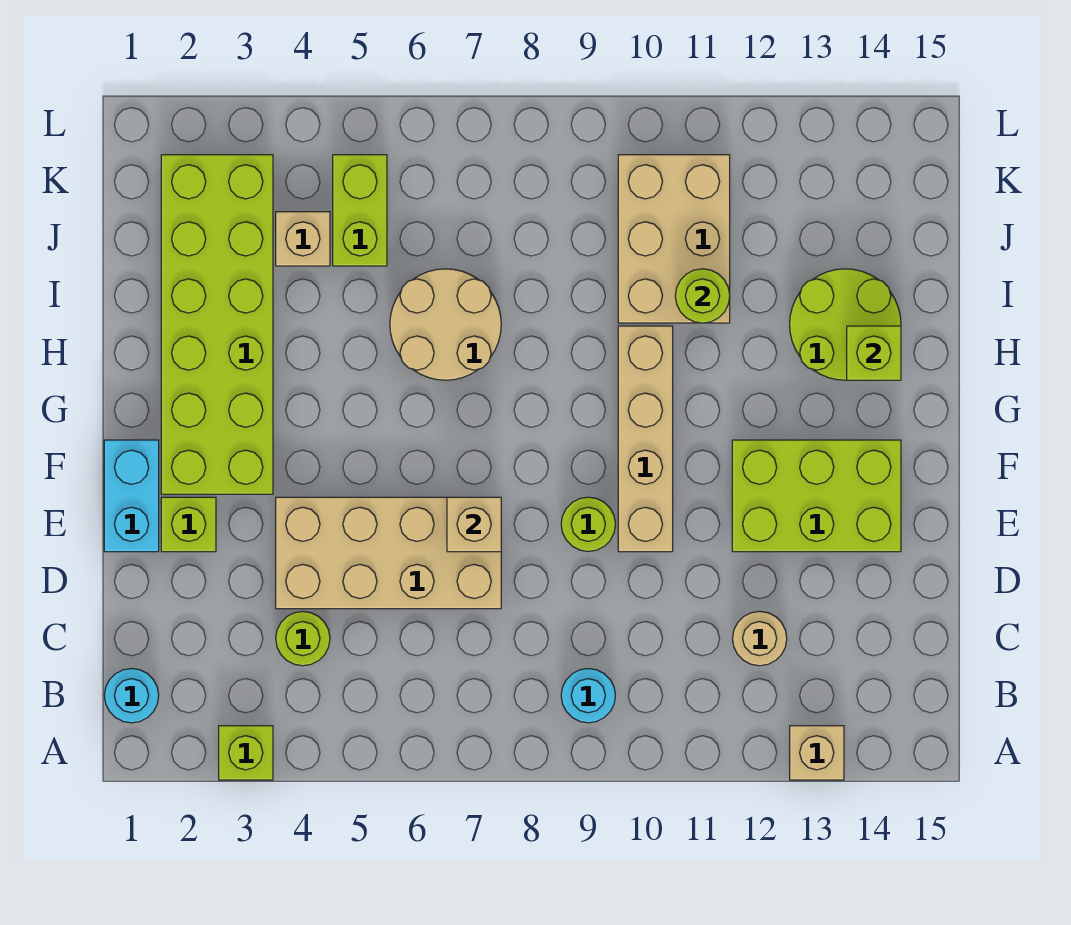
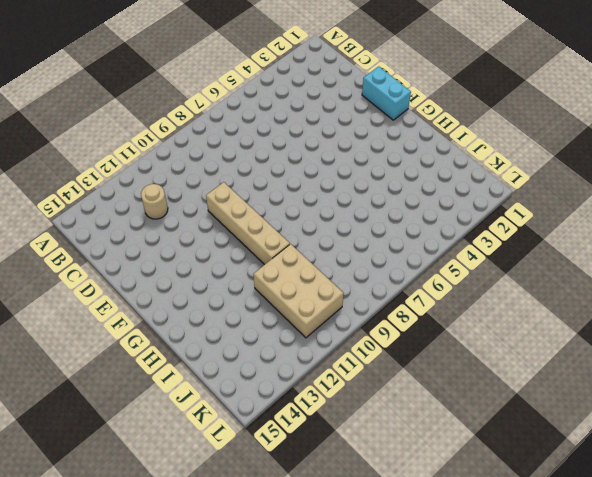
none -> lime 1x1 brick [219,726,273,780]
none -> tan 1x1 brick [790,726,844,780]
none -> cyan 1x1 round brick [104,669,159,723]

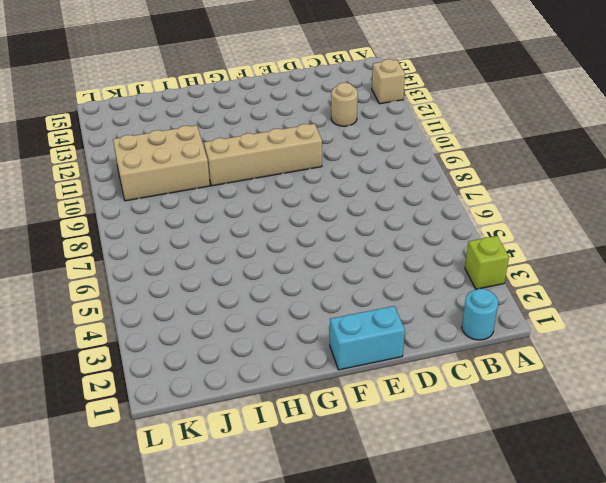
none -> cyan 1x1 round brick [561,669,615,723]
none -> lime 1x1 round brick [276,611,330,666]
none -> tan 2x4 brick [276,497,501,609]

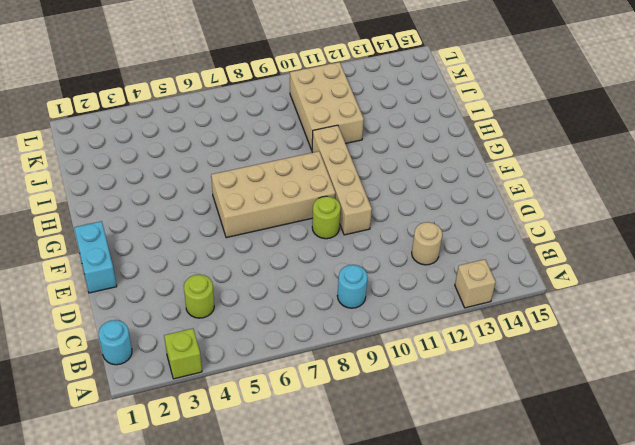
tan 2x4 brick [211,151,336,238] -> tan 2x4 brick moved to [276,497,501,609]
none -> lime 1x1 brick [161,497,216,552]
none -> lime 2x3 brick [732,440,901,552]
none -> lime 2x6 brick [161,155,273,494]

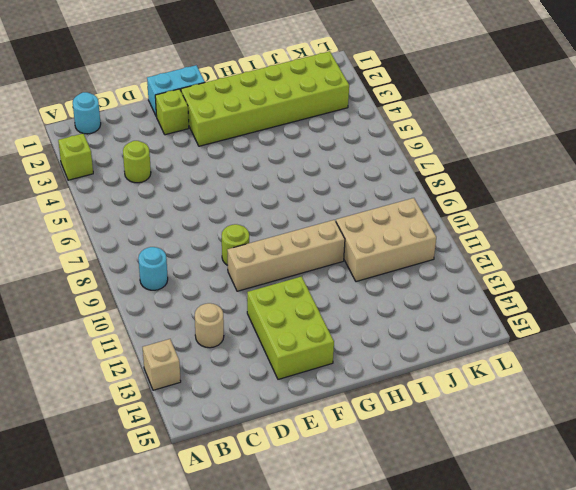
none -> tan 2x4 brick [276,497,501,609]
none -> tan 2x2 round brick [390,269,501,380]
none -> lime 2x2 round brick [790,269,901,380]

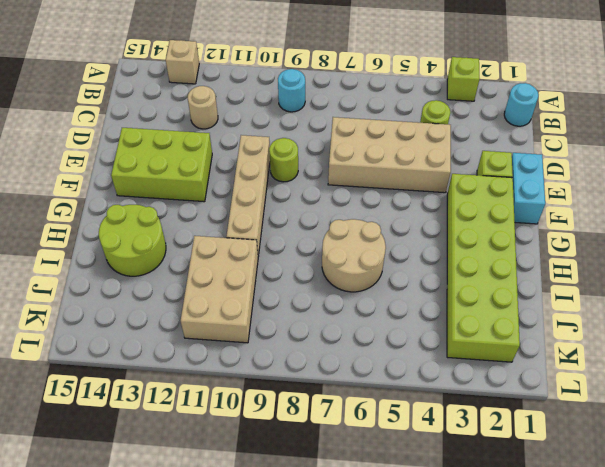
none -> tan 1x1 brick [276,212,330,266]
none -> lime 1x2 brick [333,155,387,266]
none -> tan 1x1 brick [447,497,501,552]

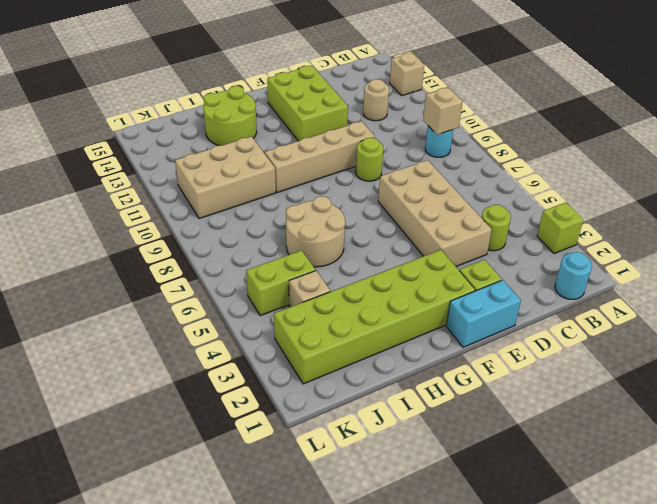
tan 1x1 brick [423,87,463,135] -> tan 1x1 brick moved to [447,497,501,552]
none -> lime 1x1 brick [847,326,901,380]
none -> lime 1x1 round brick [675,269,730,323]

